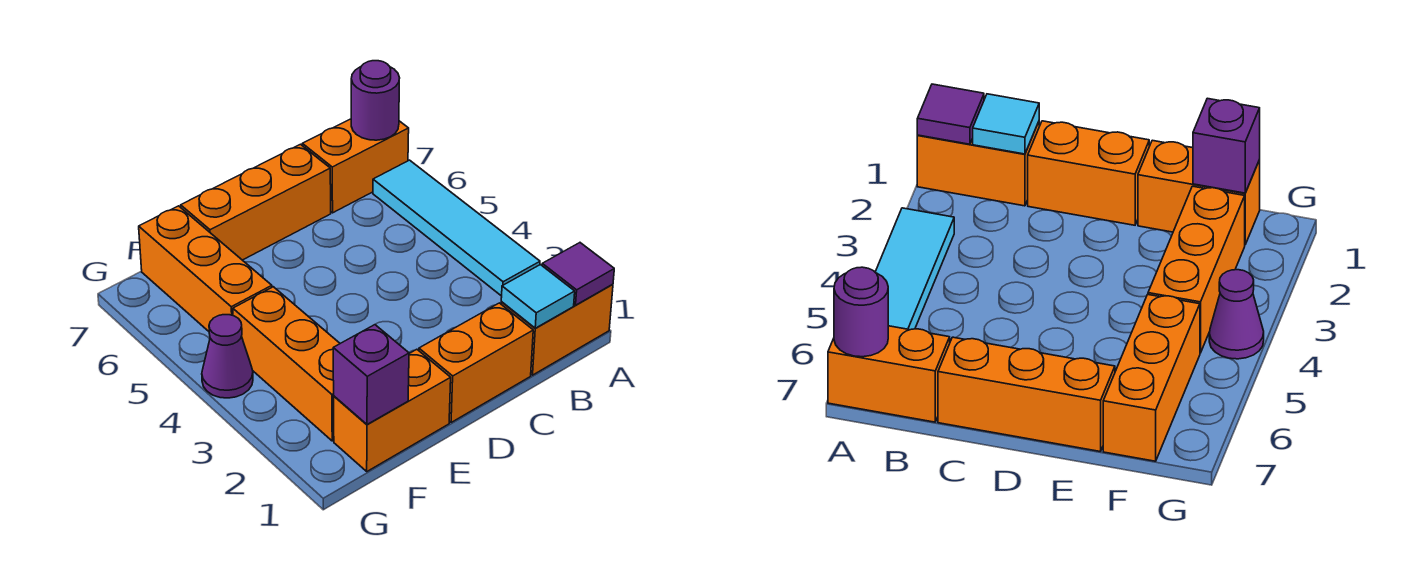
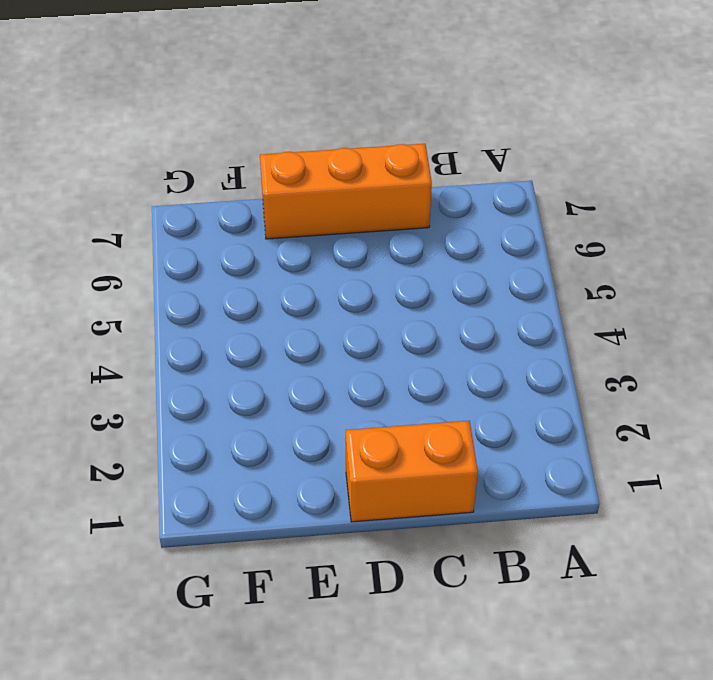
none -> orange 1x2 brick [501,284,613,375]
none -> cyan 1x4 tile [373,160,540,296]
none -> orange 1x2 brick [302,119,409,213]

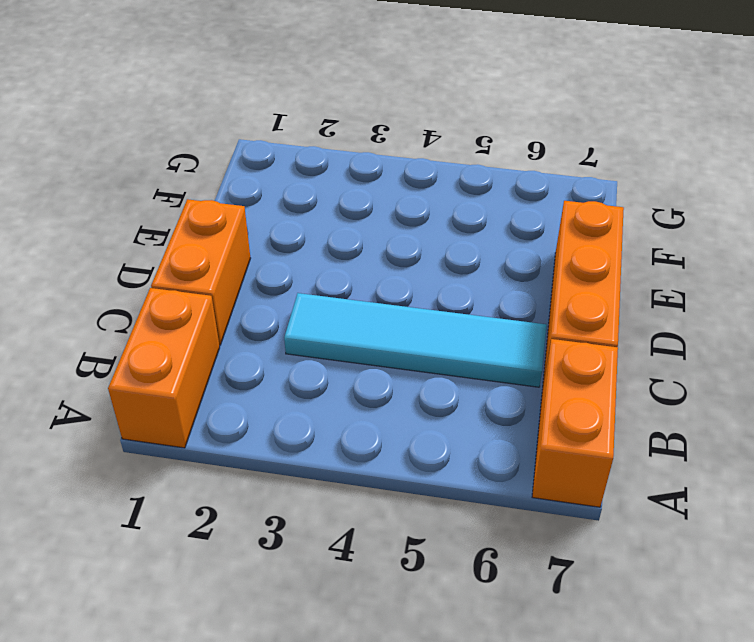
cyan 1x4 tile [284,293,547,387] -> cyan 1x4 tile moved to [373,160,540,296]
none -> orange 1x2 brick [334,349,451,471]
none -> orange 1x3 brick [233,287,340,441]
none -> orange 1x3 brick [139,206,272,331]

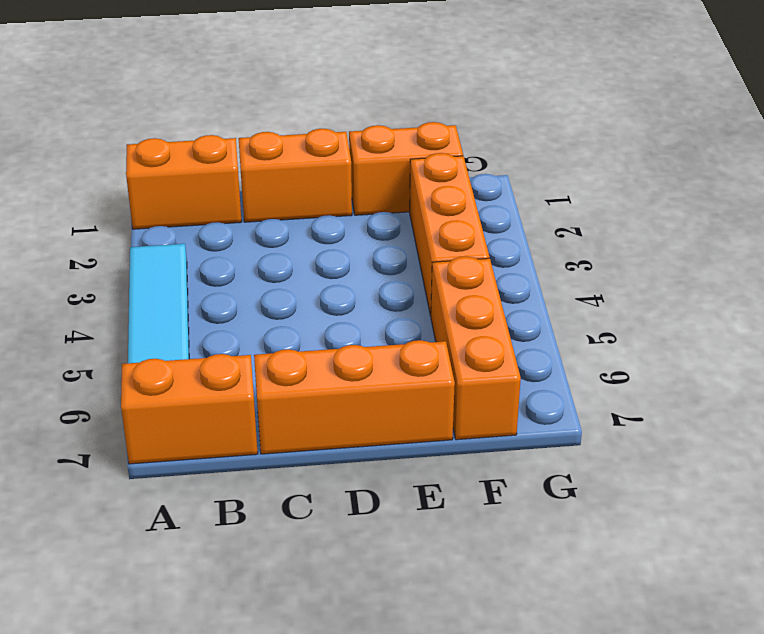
none -> purple 1x1 cone [202,315,253,398]
none -> purple 1x1 tile [542,243,614,305]
none -> purple 1x1 round brick [351,61,399,140]

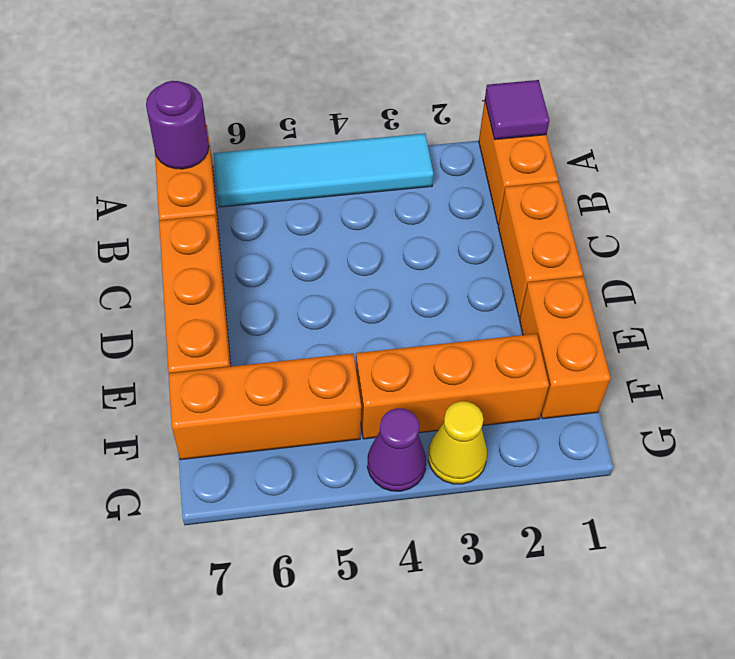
yellow 1x1 cone [428,401,487,484] -> none
none -> cyan 1x1 tile [501,265,575,328]
none -> purple 1x1 brick [333,325,409,424]

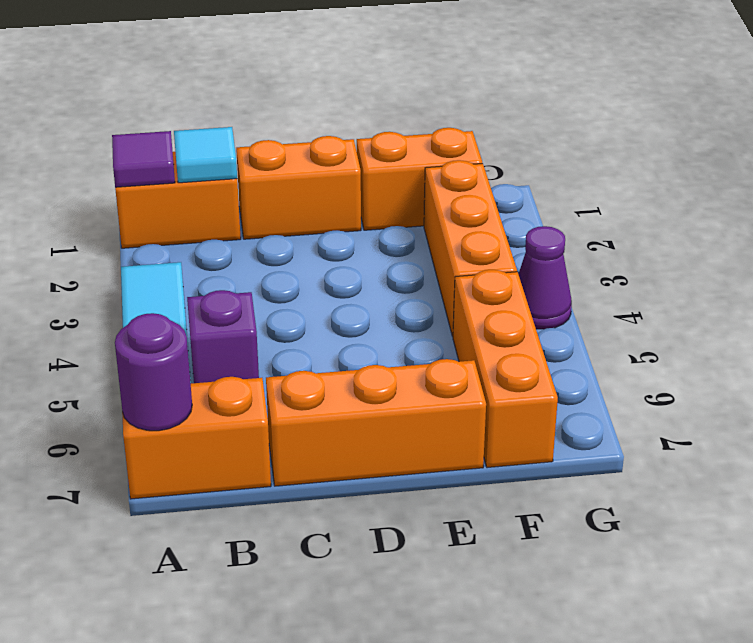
purple 1x1 brick [187,290,259,383] -> purple 1x1 brick moved to [333,325,409,424]

